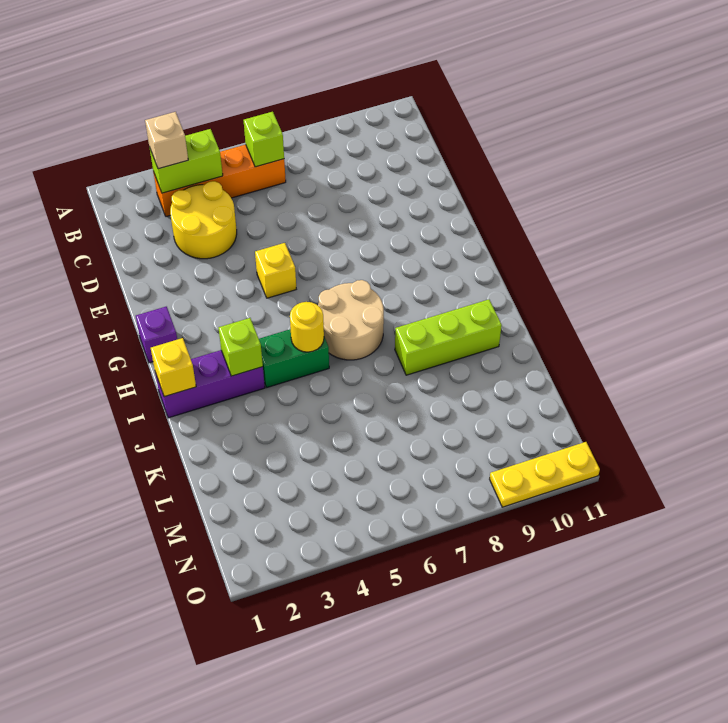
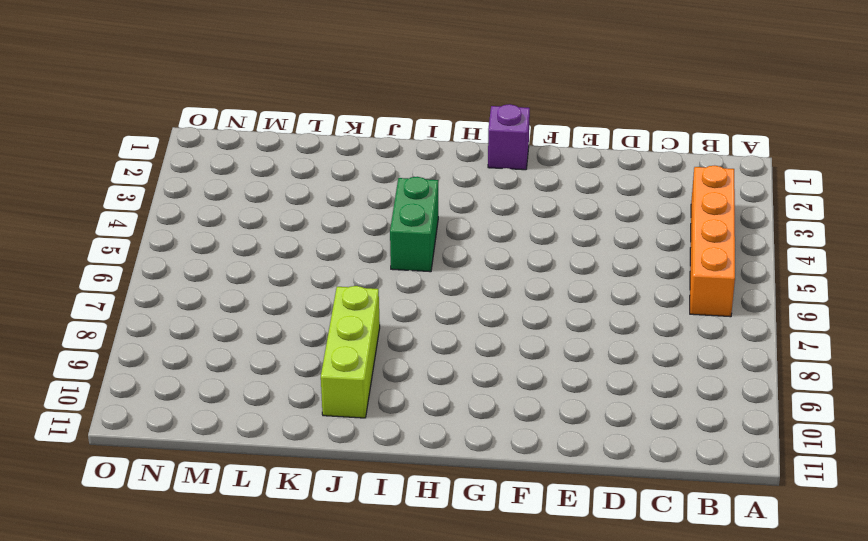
none -> yellow 2x2 round brick [170,181,237,259]
none -> yellow 1x1 brick [255,243,296,298]
none -> tan 2x2 round brick [318,280,384,360]

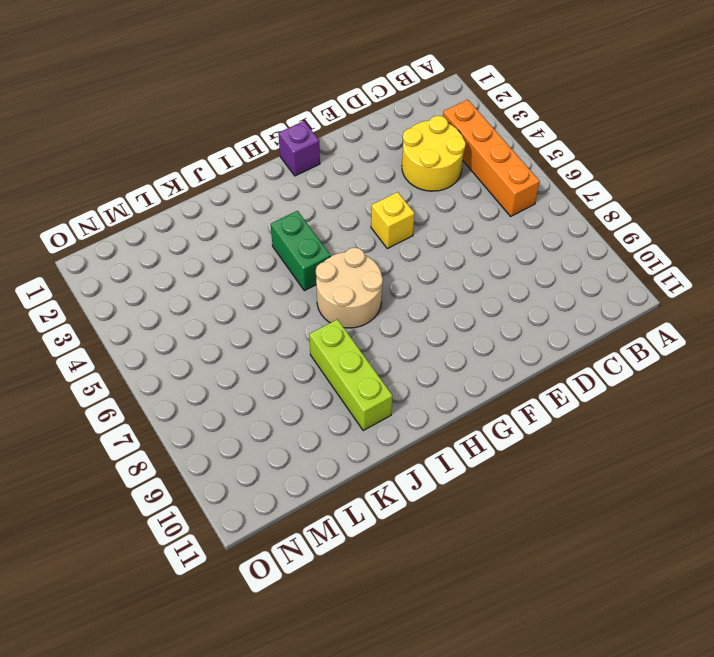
none -> purple 1x3 brick [155,350,265,418]
none -> yellow 1x3 plate [490,442,600,507]
none -> lime 1x2 brick [149,129,223,193]

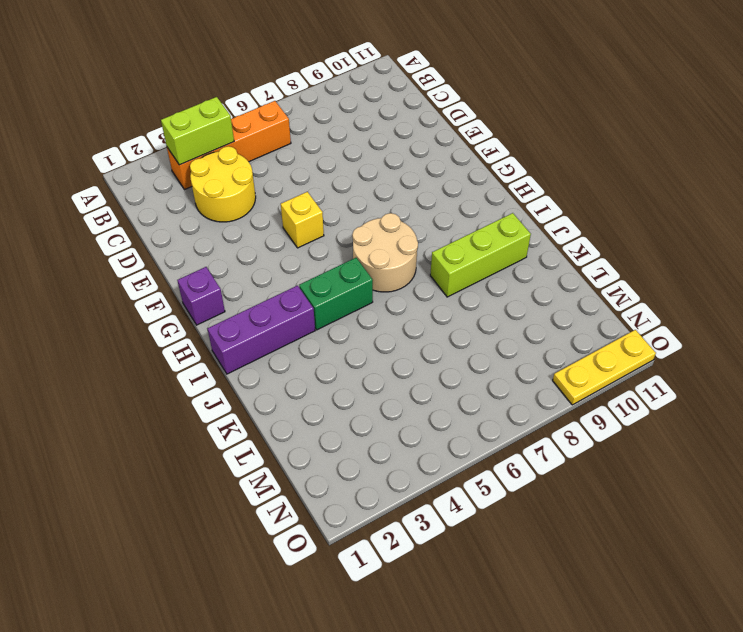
none -> lime 1x1 brick [244,112,284,167]
none -> yellow 1x1 brick [151,338,196,397]
none -> lime 1x1 brick [219,318,263,376]

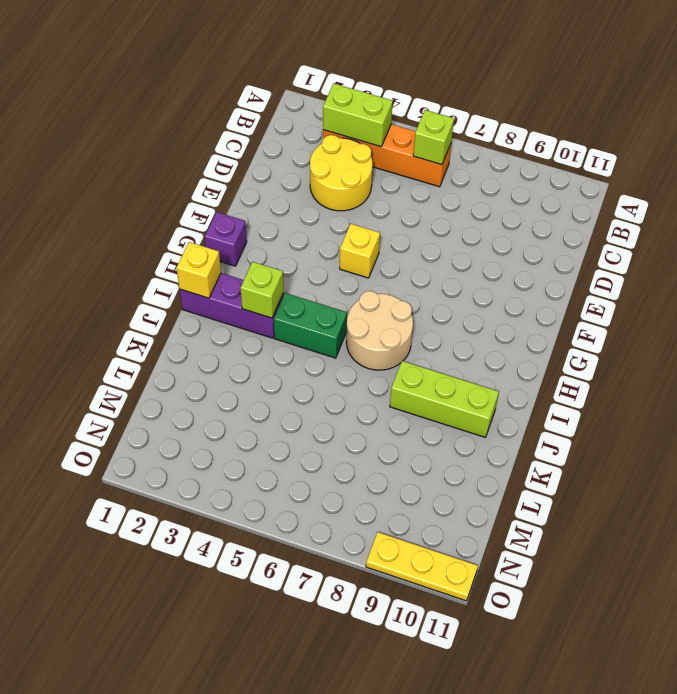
none -> yellow 1x1 round brick [290,302,324,352]
none -> tan 1x1 brick [145,112,188,169]

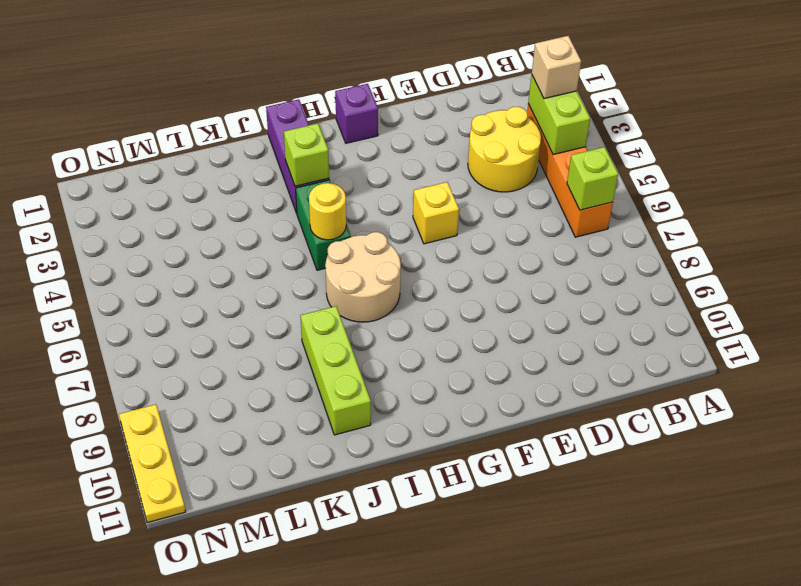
none -> yellow 1x1 brick [151,338,196,397]

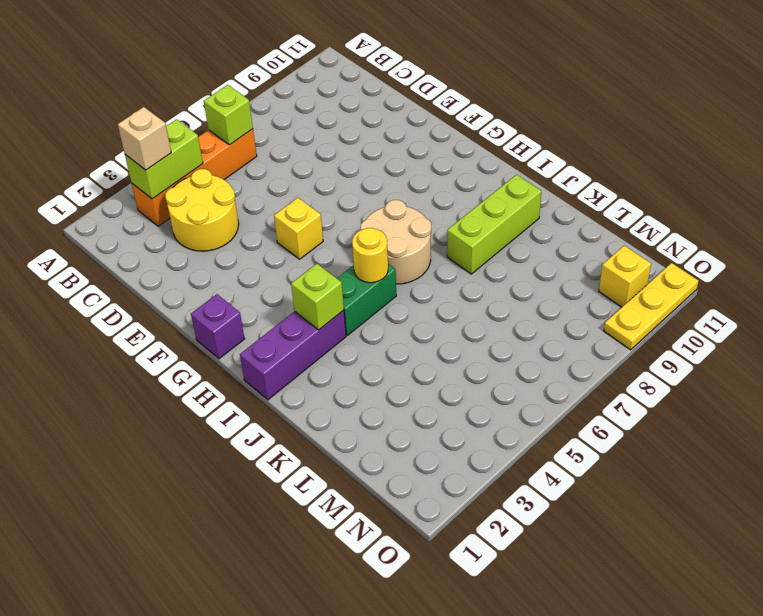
yellow 1x1 brick [599,246,651,307] -> yellow 1x1 brick moved to [151,338,196,397]

